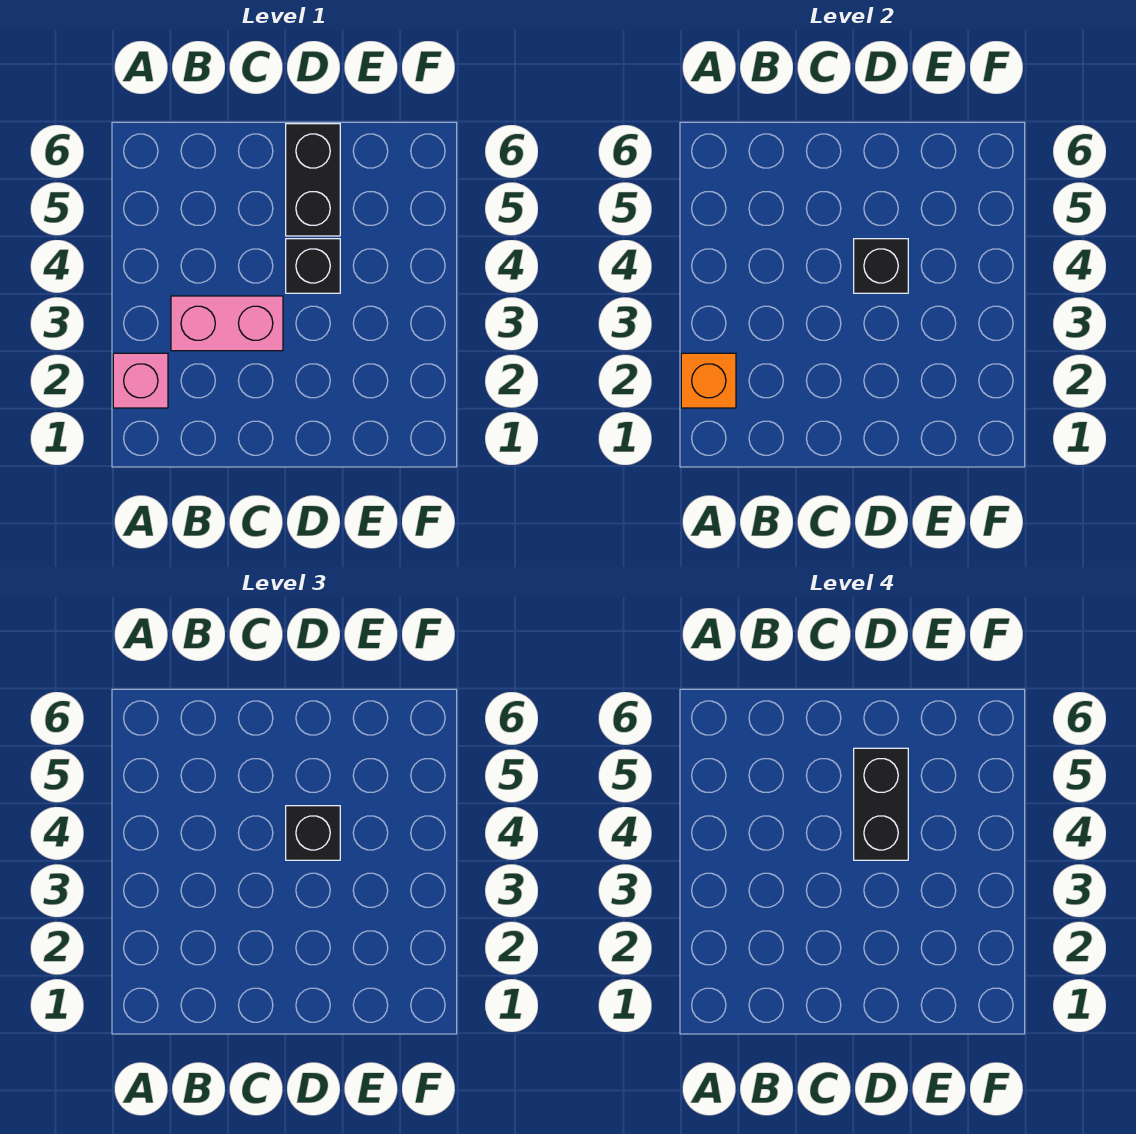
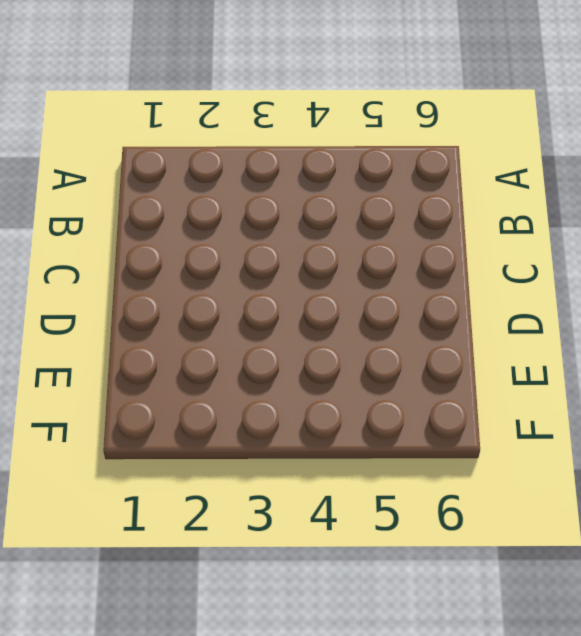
none -> pink 1x1 brick [113,353,168,408]
none -> pink 1x2 brick [171,296,283,351]

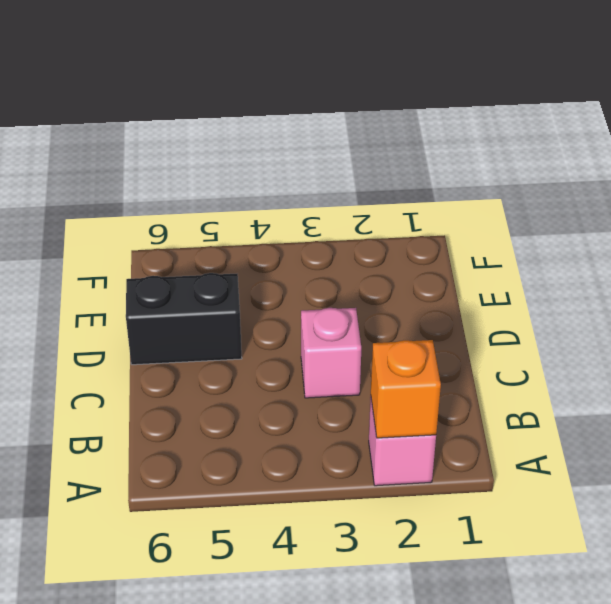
pink 1x1 brick [301,308,361,398] -> pink 1x2 brick [171,296,283,351]
none -> black 1x1 brick [286,239,340,293]
none -> black 1x1 brick [854,239,908,293]

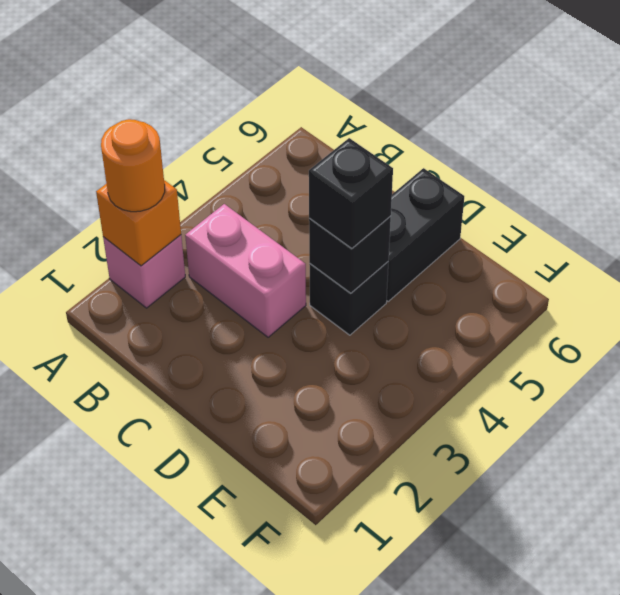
orange 1x1 round brick [101,119,165,212] -> none
none -> black 1x2 brick [854,748,908,860]

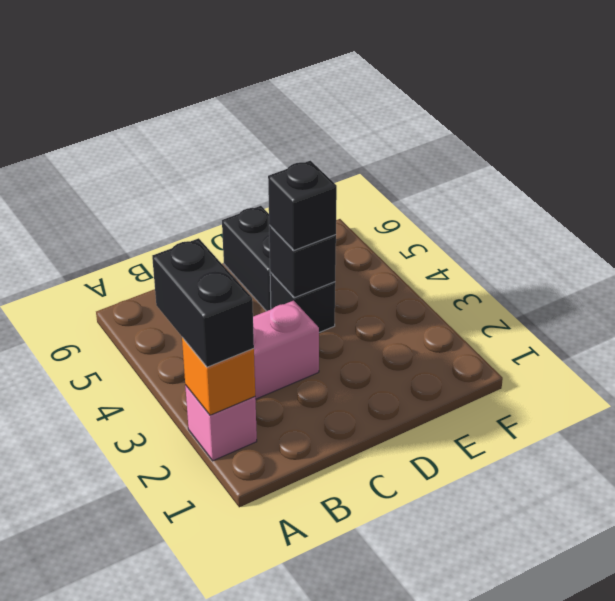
black 1x2 brick [152,238,254,367] -> black 1x2 brick moved to [854,748,908,860]

